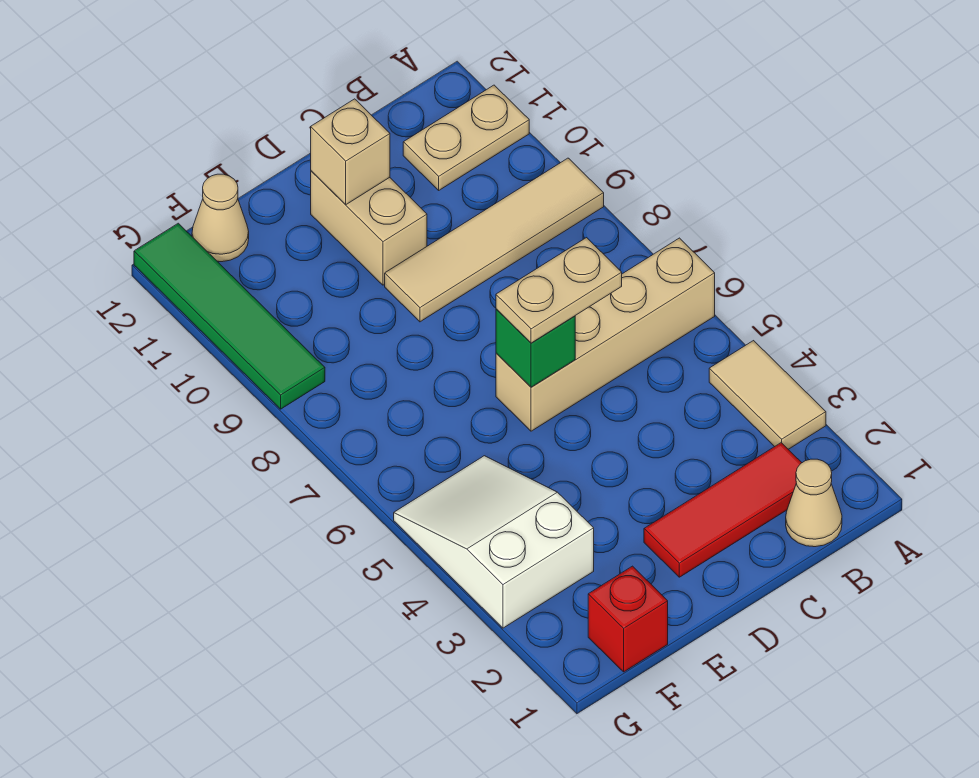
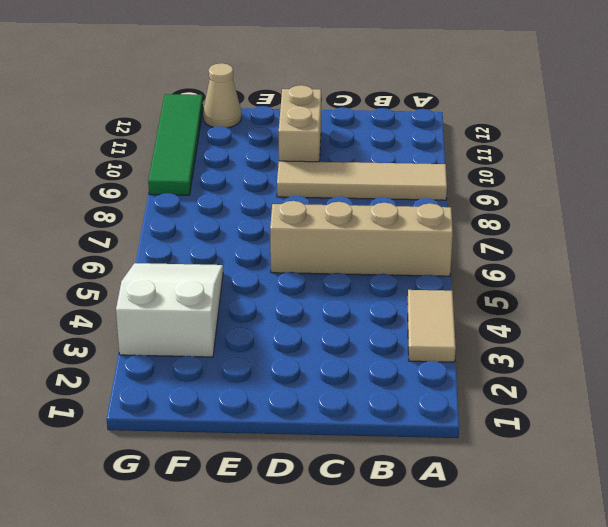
none -> tan 1x2 plate [403,85,529,190]
none -> tan 1x1 cone [786,459,842,547]
none -> red 1x3 tile [644,443,802,577]

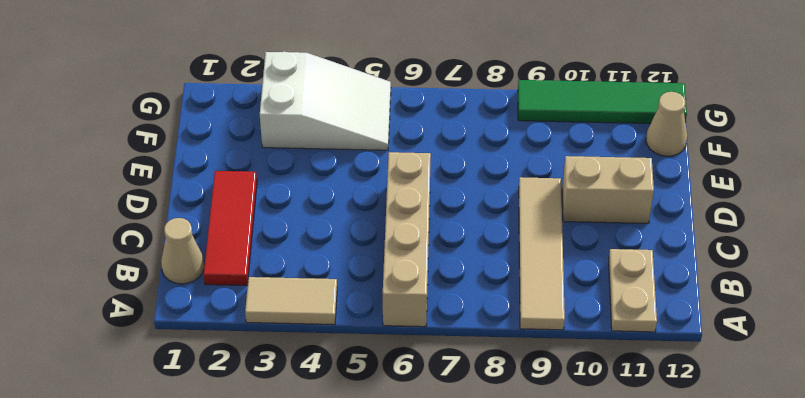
none -> red 1x1 brick [588,566,668,672]
none -> green 1x1 brick [496,309,575,387]
none -> tan 1x1 brick [311,99,390,205]

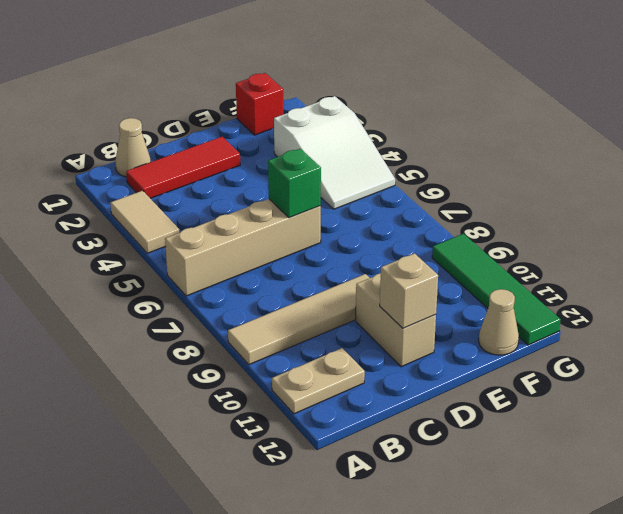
none -> tan 1x2 plate [496,238,622,343]

